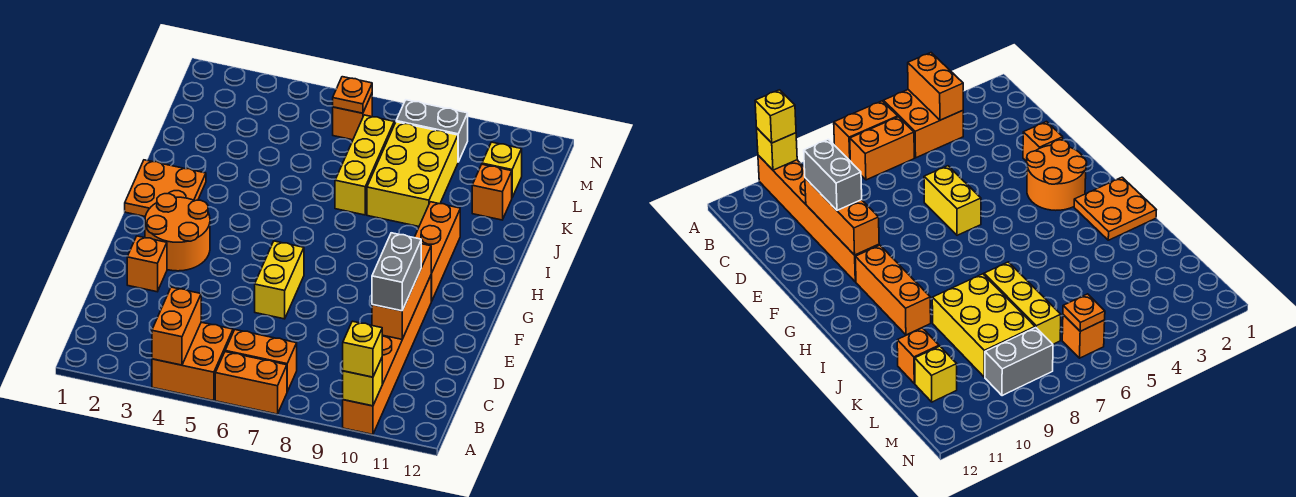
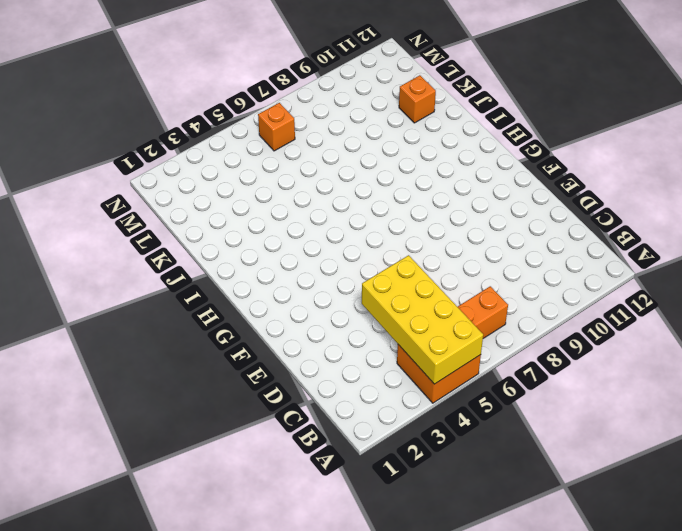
yellow 2x4 brick [362,255,483,384] -> orange 1x2 brick [152,287,201,365]
none -> orange 1x2 brick [215,352,287,414]
none -> orange 1x6 brick [343,276,431,435]
none -> orange 1x1 brick [127,236,167,292]

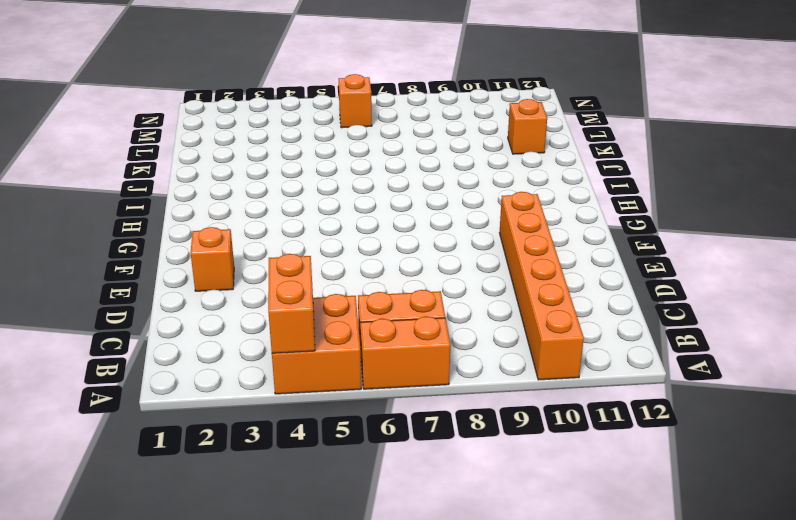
none -> yellow 1x2 brick [255,241,304,319]
none -> orange 2x2 round brick [145,194,210,271]
none -> orange 1x3 brick [414,202,460,302]

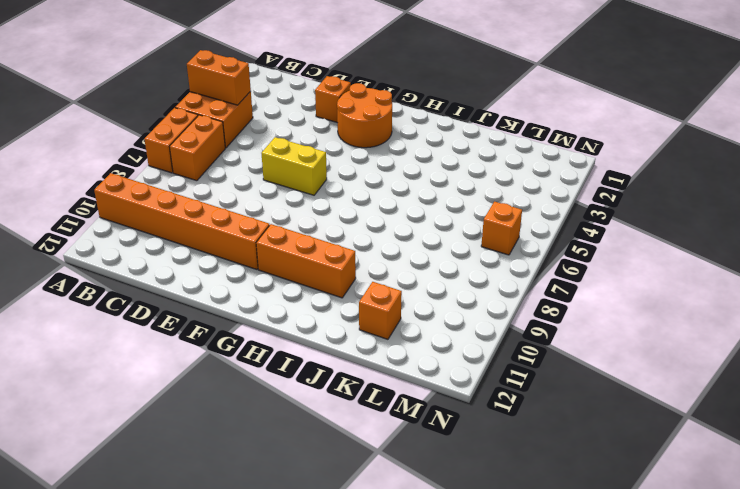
none -> orange 2x2 plate [125,160,206,216]
none -> yellow 1x3 brick [335,115,394,215]
none -> yellow 2x3 brick [367,122,458,226]

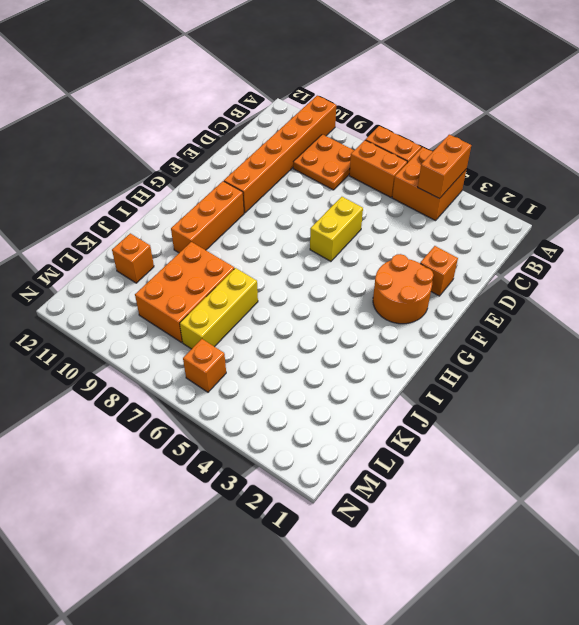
orange 2x2 plate [293,134,354,190] -> orange 2x2 plate moved to [125,160,206,216]
orange 2x3 brick [135,242,234,342] -> yellow 2x3 brick [367,122,458,226]
none -> yellow 1x1 brick [482,142,522,197]
none -> grey 1x2 brick [396,100,468,162]
none -> yellow 1x1 brick [343,358,382,406]

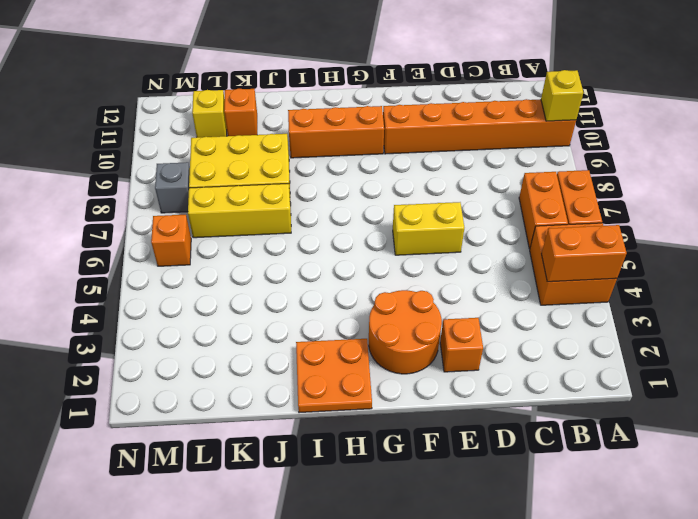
grey 1x1 brick [155,162,190,213] -> grey 1x2 brick [396,100,468,162]
none -> orange 1x3 brick [372,244,431,339]
none -> orange 1x1 plate [333,77,372,113]
none -> yellow 1x1 brick [343,321,382,377]

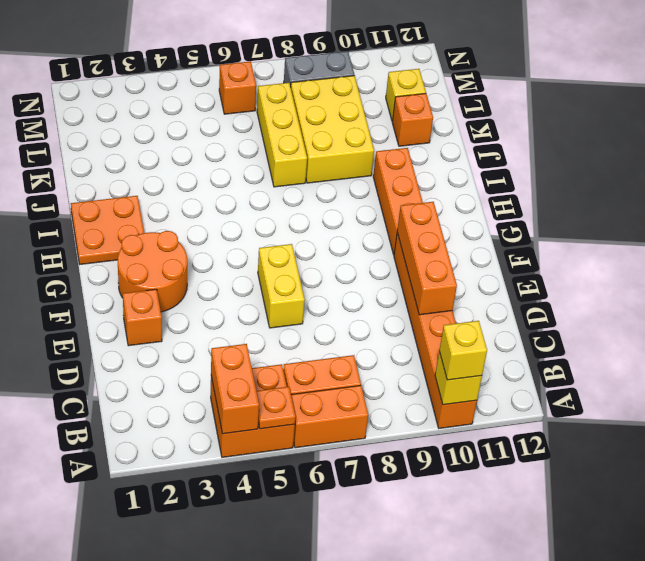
orange 1x1 plate [256,387,295,429] -> orange 1x1 plate moved to [333,77,372,113]
none -> grey 1x2 brick [372,233,421,311]

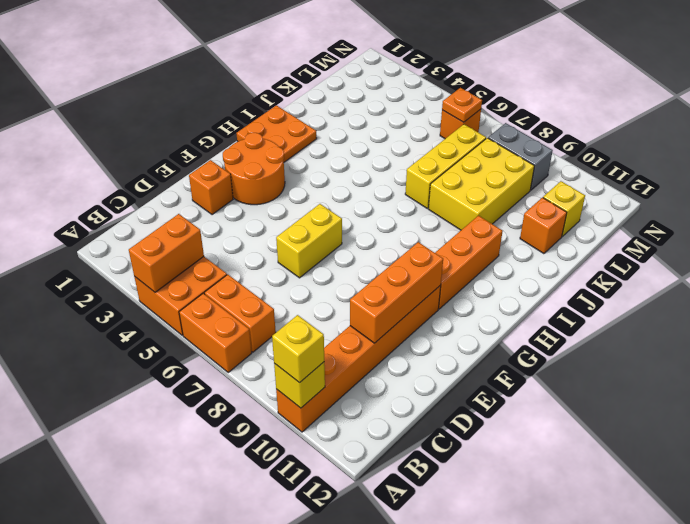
none -> grey 1x2 brick [372,233,421,311]

